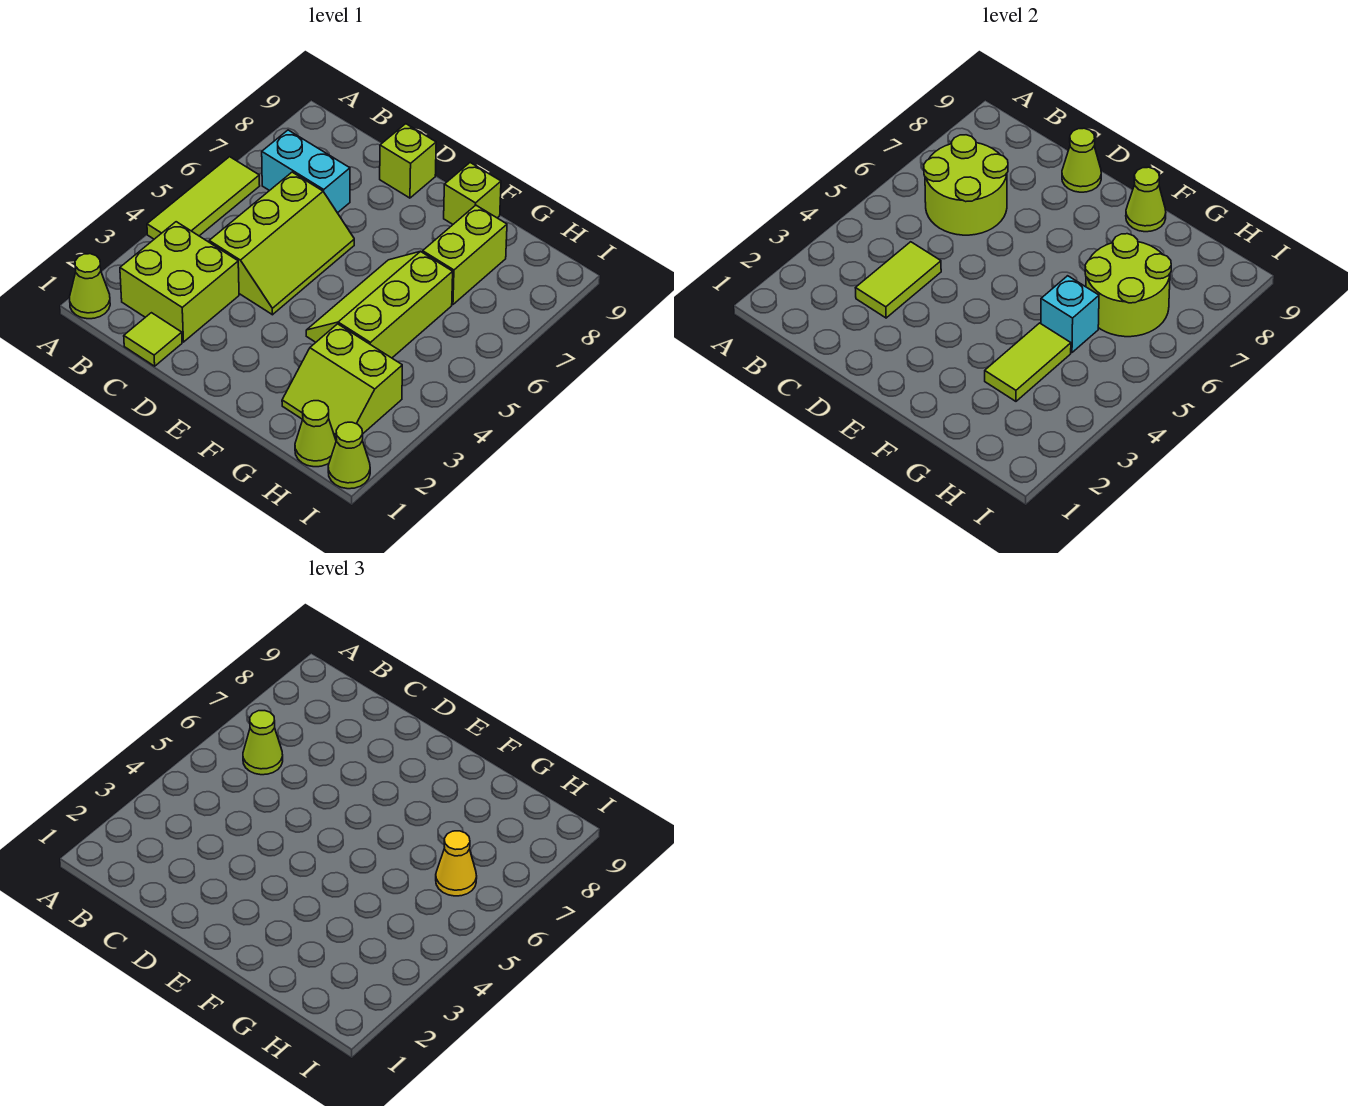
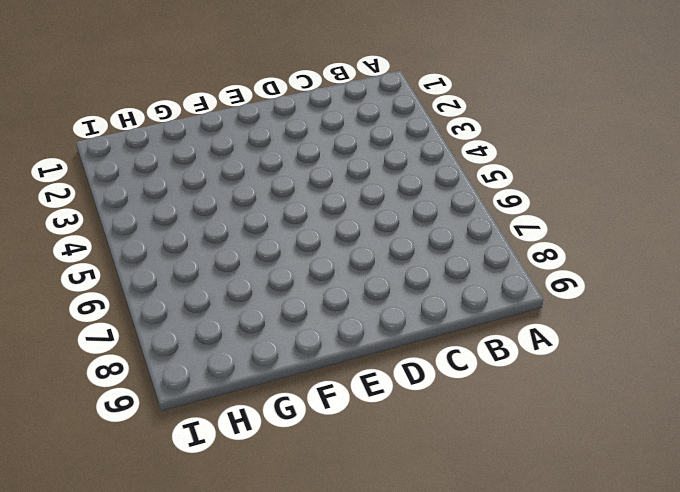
none -> lime 1x1 cone [70,254,110,319]
none -> lime 1x3 tile [147,157,260,239]
none -> lime 2x2 brick [120,222,239,342]

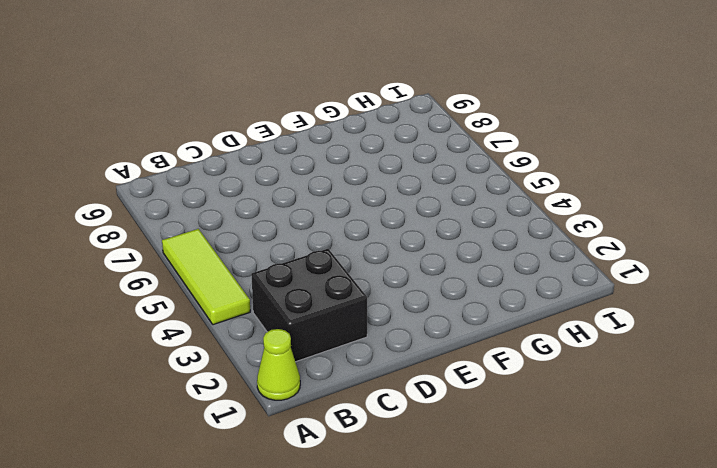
black 2x2 brick [251,249,367,362] -> lime 2x2 brick [120,222,239,342]
none -> cyan 1x2 brick [262,130,350,213]
none -> lime 1x1 tile [124,313,182,366]
none -> lime 2x3 slope [209,172,354,315]

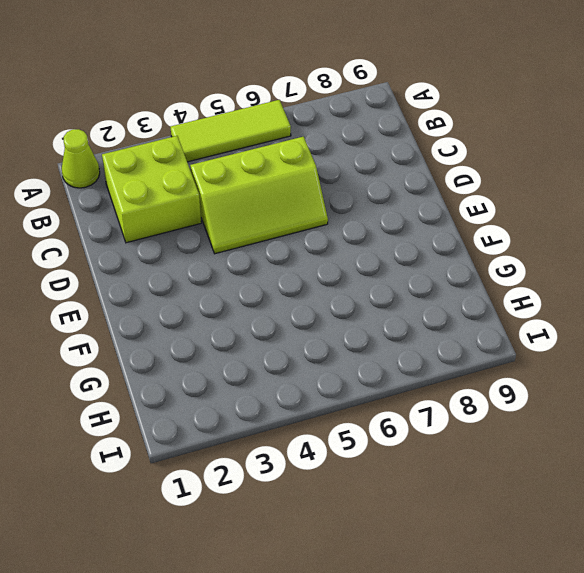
none -> cyan 1x2 brick [262,130,350,213]
none -> lime 1x1 tile [124,313,182,366]
none -> lime 1x1 brick [380,124,436,198]

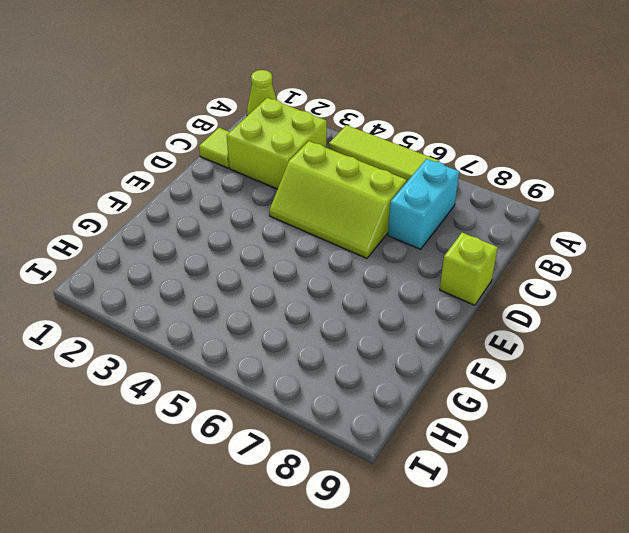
none -> lime 2x3 slope [306,251,453,358]
none -> lime 1x1 brick [444,163,501,224]
none -> lime 2x2 slope [282,324,402,441]

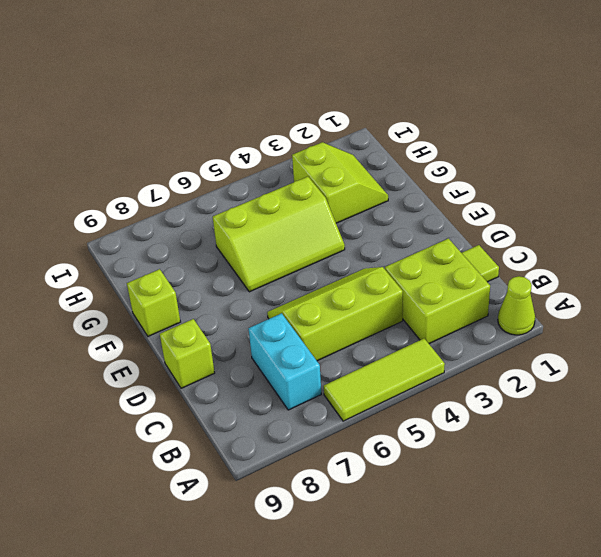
none -> lime 1x2 brick [423,205,507,304]
none -> lime 1x1 cone [295,401,336,467]
none -> lime 1x1 cone [328,422,370,489]

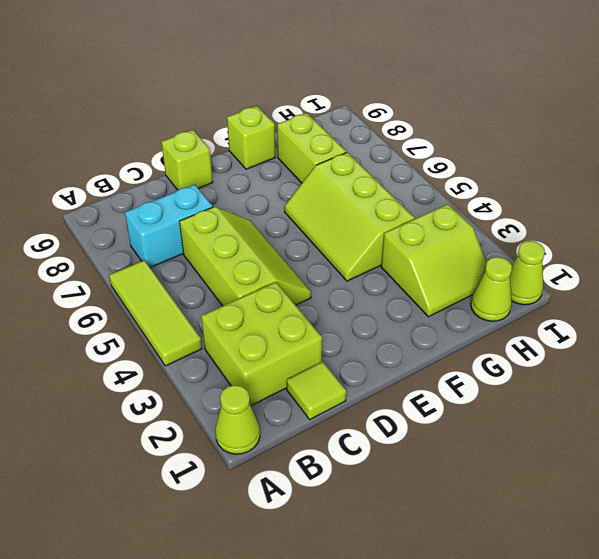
none -> lime 2x2 round brick [924,135,1008,235]
none -> lime 1x2 tile [856,242,941,318]
none -> lime 1x1 cone [1062,128,1101,192]

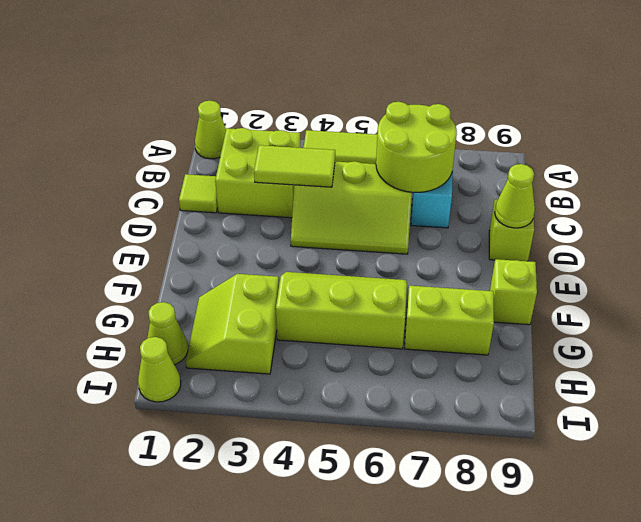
none -> lime 1x1 cone [1126,167,1166,232]
none -> lime 1x2 tile [985,323,1071,401]
none -> cyan 1x1 brick [1041,276,1099,352]

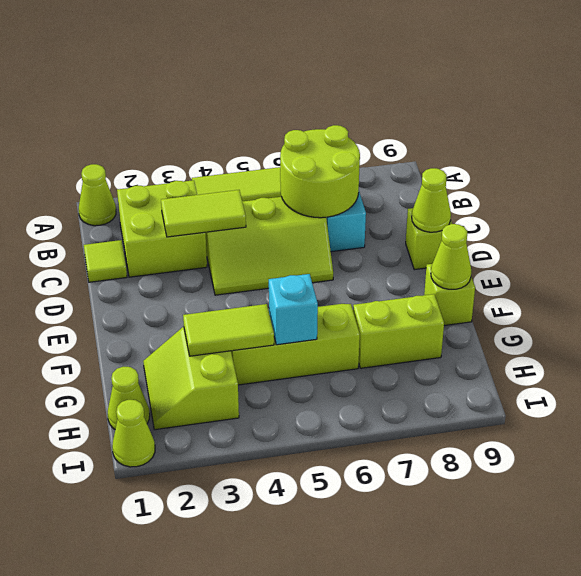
none -> lime 2x2 round brick [1085,234,1171,337]
none -> lime 1x1 cone [243,711,283,775]
none -> yellow 1x1 cone [436,831,477,896]

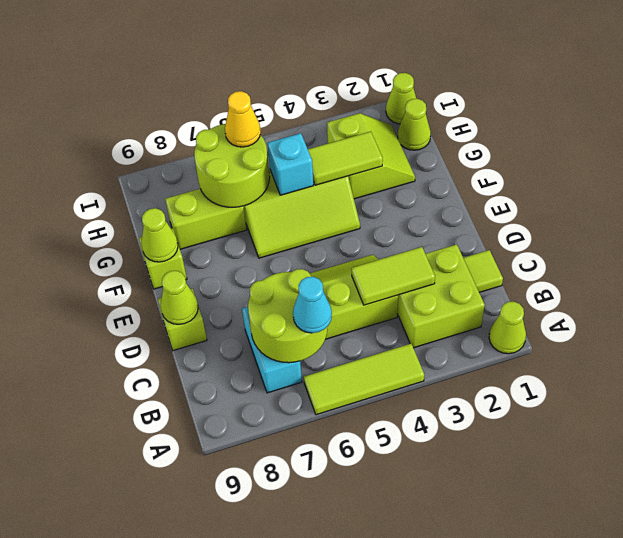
cyan 1x1 cone [293,277,332,333] -> lime 1x1 cone [243,711,283,775]

